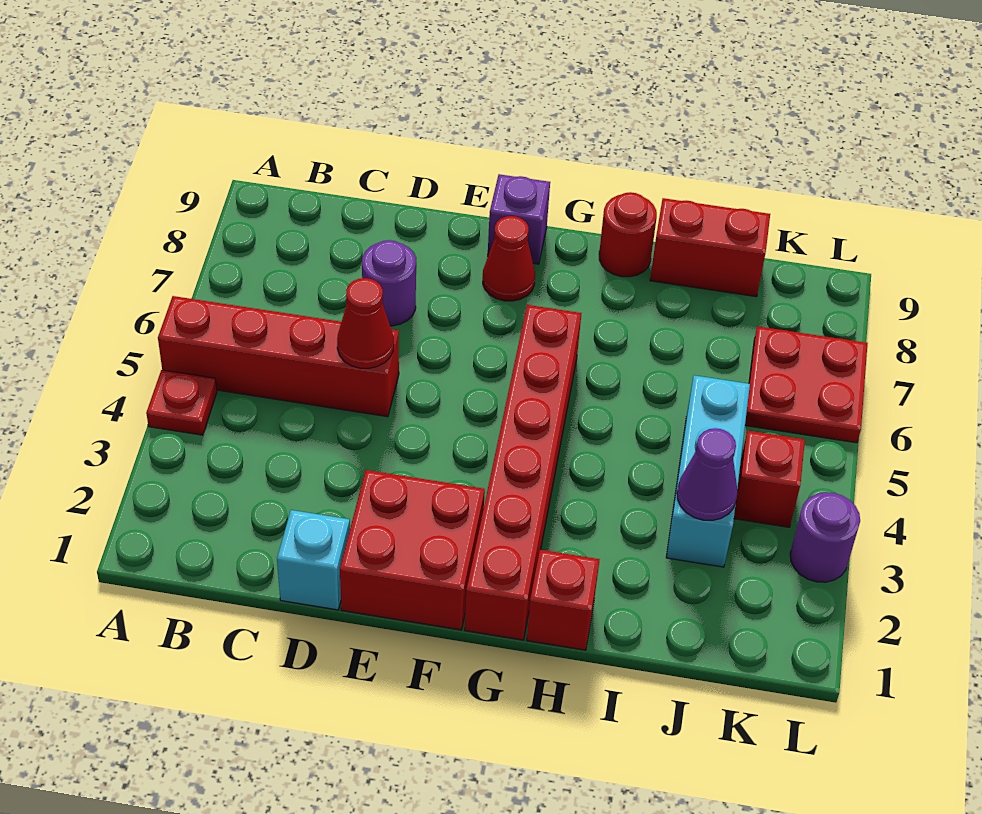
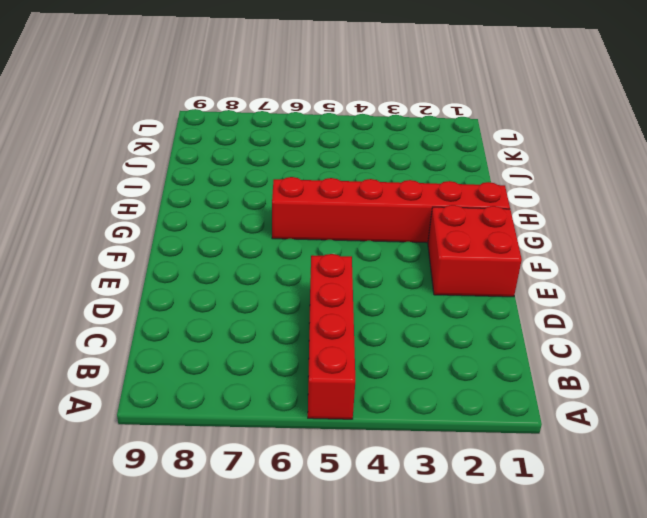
none -> red 1x1 plate [146,370,217,435]
none -> cyan 1x1 brick [277,510,350,610]
none -> purple 1x1 round brick [362,240,416,326]

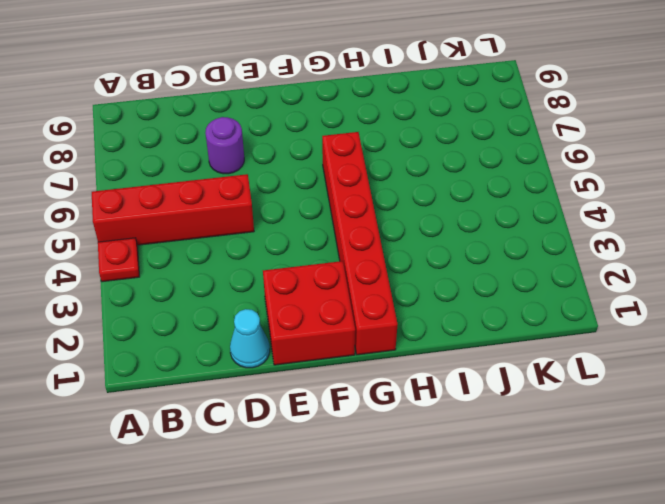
cyan 1x1 cone [230,309,270,368] -> cyan 1x1 brick [277,510,350,610]
none -> red 1x1 cone [483,216,535,301]
none -> purple 1x1 brick [488,174,550,264]
none -> red 1x1 brick [527,550,600,650]

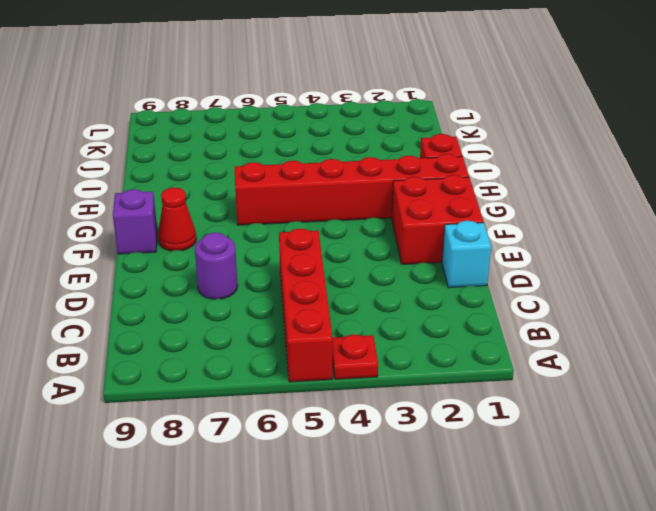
none -> red 1x1 round brick [599,192,657,277]
none -> red 1x2 brick [650,198,770,297]
none -> cyan 1x3 brick [666,375,750,567]

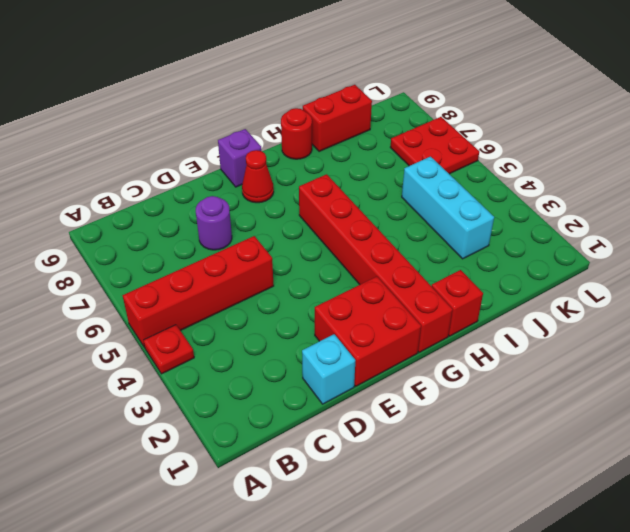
none -> red 1x1 brick [734,431,805,527]
none -> purple 1x1 round brick [790,492,860,582]
none -> red 1x1 cone [337,278,394,368]

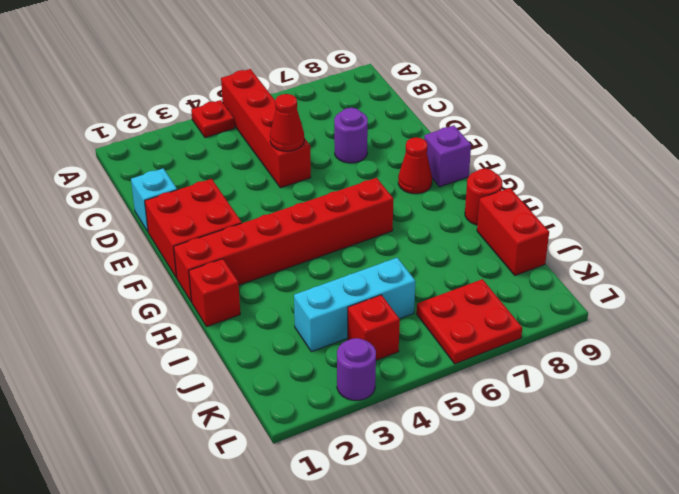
none -> purple 1x1 cone [677,428,737,520]

